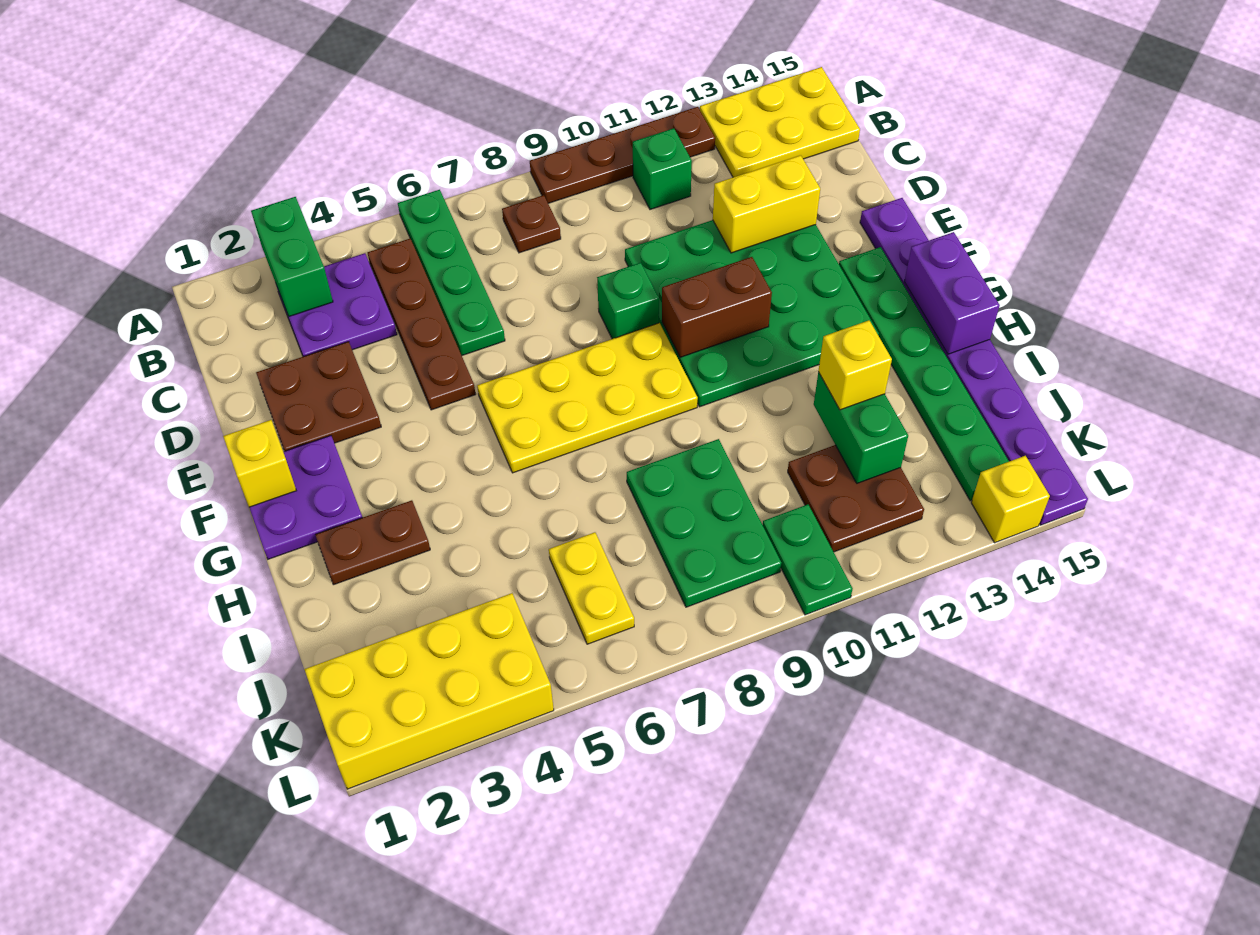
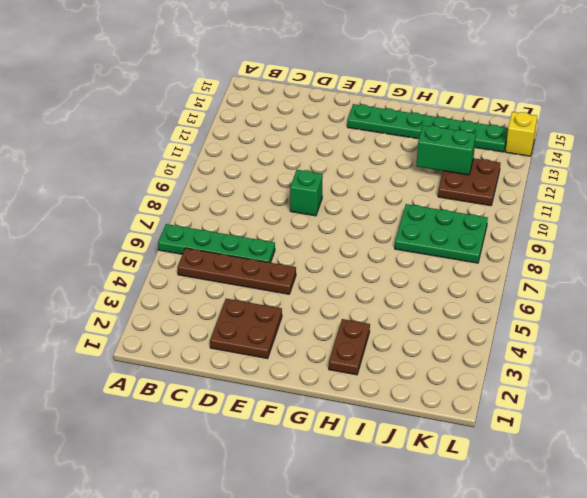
none -> brown 1x4 plate [530,107,715,203]
none -> yellow 2x3 plate [700,67,860,177]
none -> purple 2x2 plate [276,253,397,357]

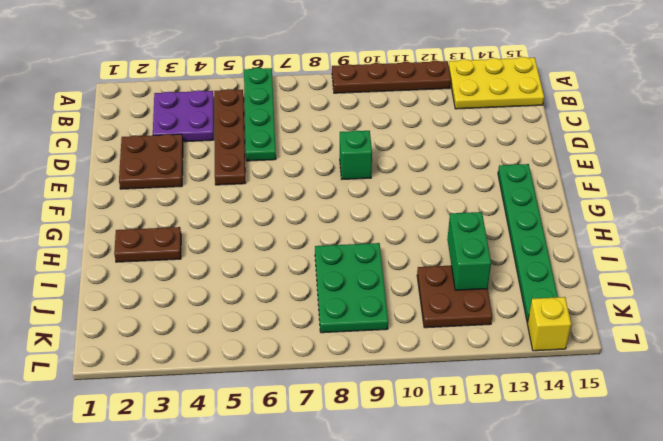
none -> brown 1x1 plate [502,195,561,253]
none -> green 1x1 brick [633,128,692,210]
none -> green 4x4 plate [625,220,879,407]

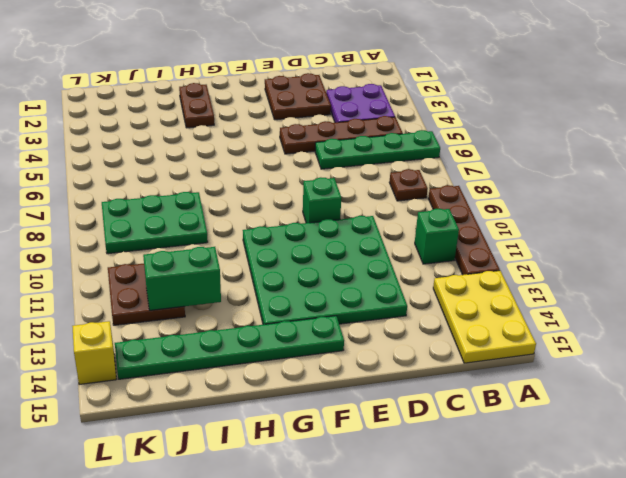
none -> purple 1x8 plate [860,198,1088,525]
none -> purple 2x2 plate [249,436,363,559]
none -> yellow 2x4 plate [477,323,698,473]

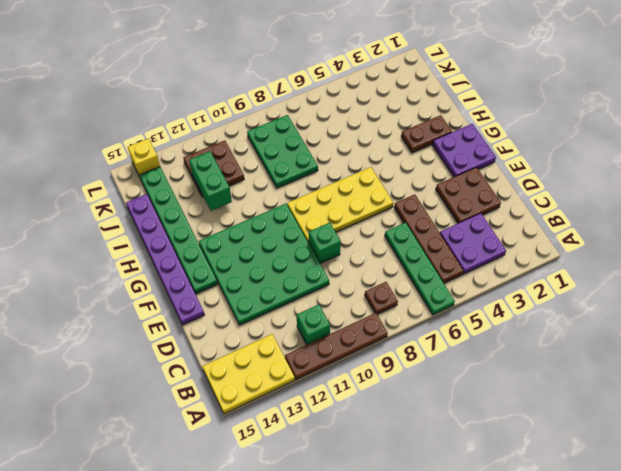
purple 1x6 plate [126,194,205,325] -> purple 1x8 plate [860,198,1088,525]
none -> yellow 1x2 plate [549,532,634,644]
none -> yellow 2x4 brick [304,593,554,789]
none -> green 1x2 plate [763,504,853,615]

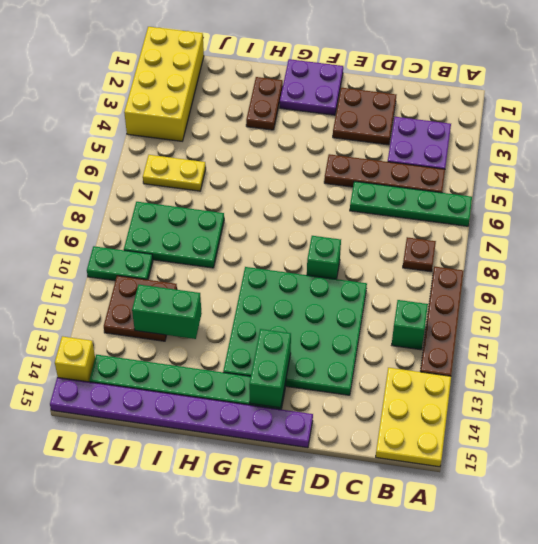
green 1x2 brick [249,329,291,408] -> green 1x2 brick turned to [251,197,333,316]
none -> yellow 2x4 plate [477,323,698,473]
none -> yellow 1x2 brick [713,155,820,253]
none -> yellow 1x1 brick [223,420,296,507]

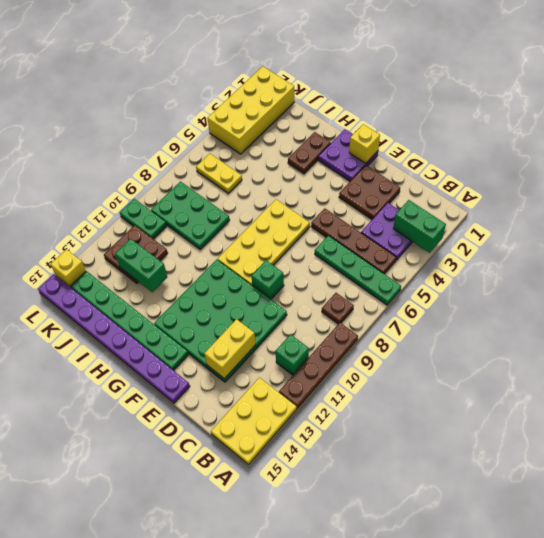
none -> brown 1x2 brick [662,257,772,357]
none -> purple 1x2 brick [904,232,1000,354]
none -> yellow 1x1 brick [818,320,892,410]

